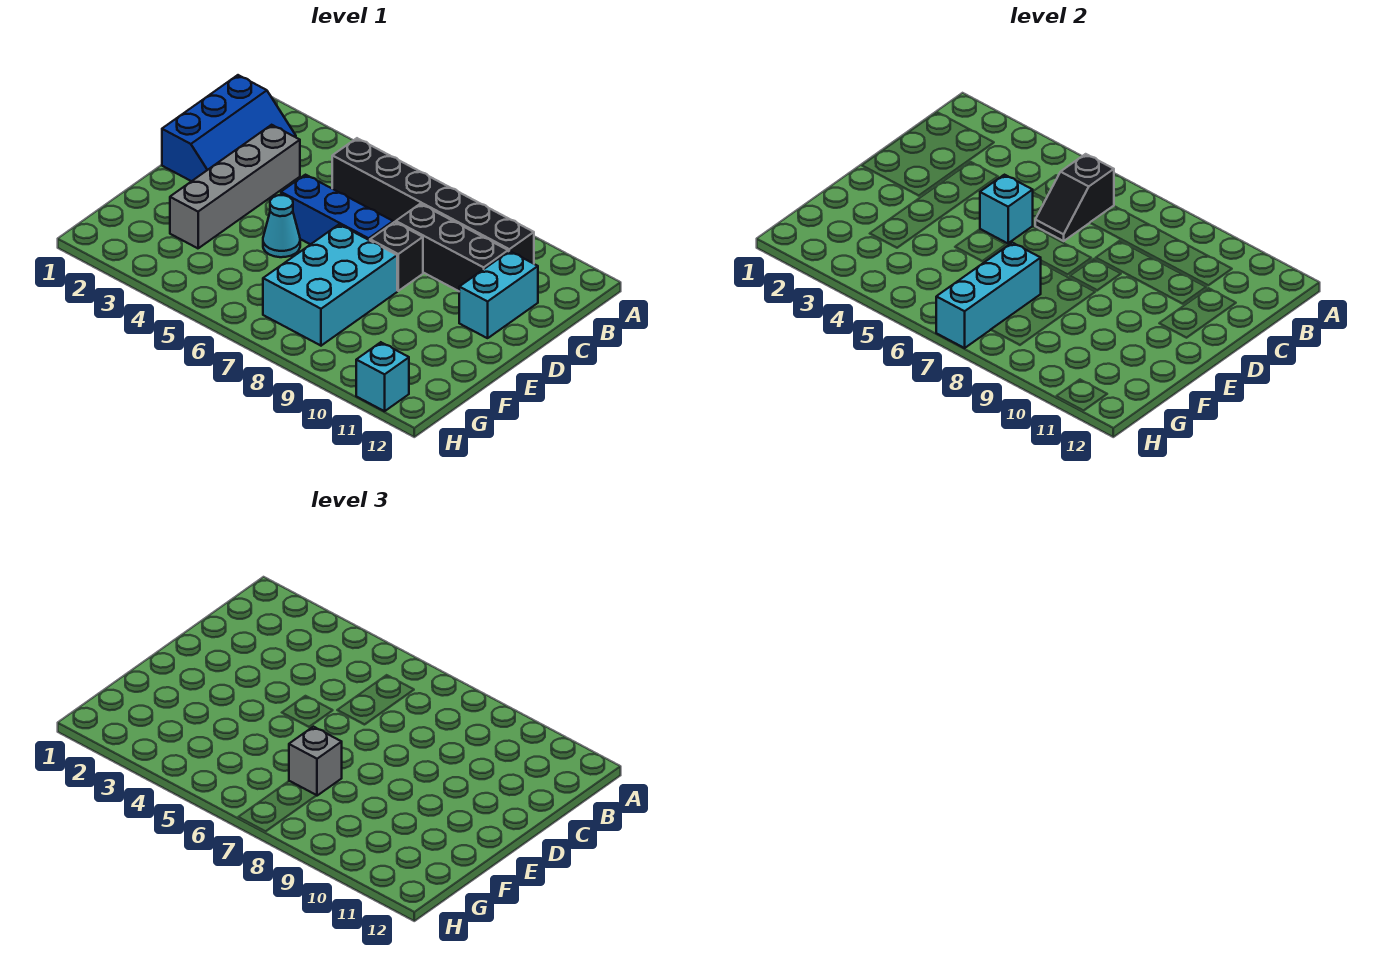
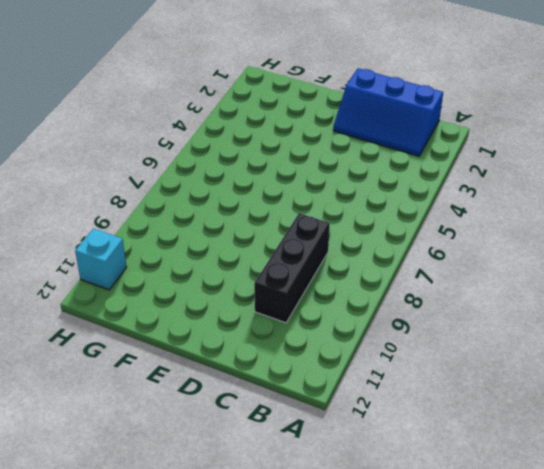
none -> black 1x6 brick [332,138,534,264]
none -> grey 1x4 brick [170,125,300,248]
none -> cyan 1x2 brick [459,251,538,338]

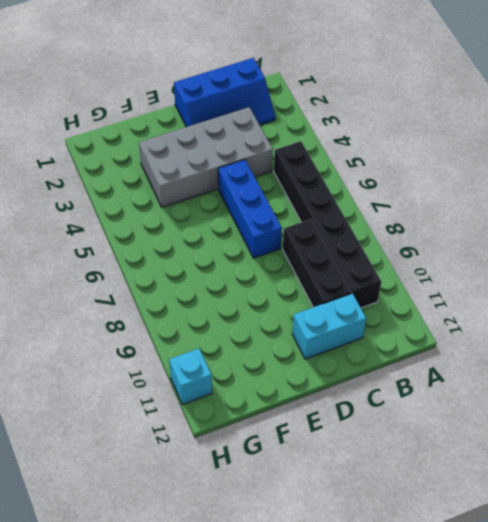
grey 2x4 brick [139,107,273,207] -> grey 1x4 brick [170,125,300,248]
none -> black 1x1 brick [370,222,423,291]
none -> cyan 1x1 cone [263,195,300,257]
none -> cyan 2x3 brick [263,224,397,346]

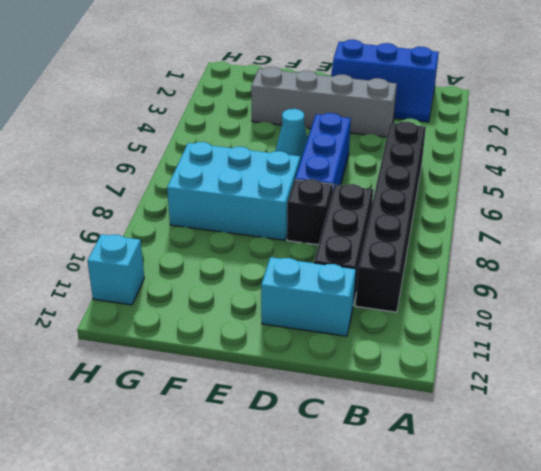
none -> black 1x2 slope [1035,154,1114,241]
none -> cyan 1x1 brick [980,175,1033,243]
none -> cyan 1x3 brick [936,243,1041,348]

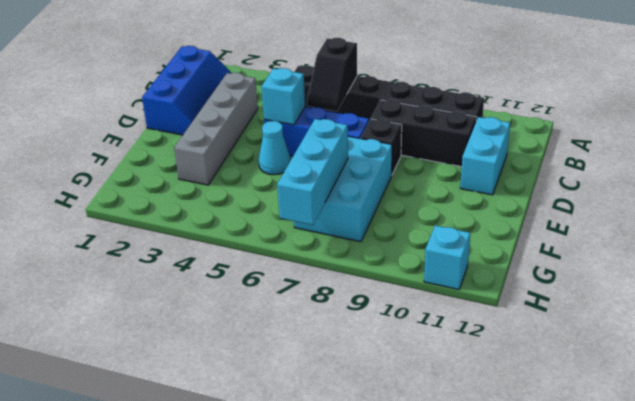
none -> grey 1x1 brick [289,727,342,796]

